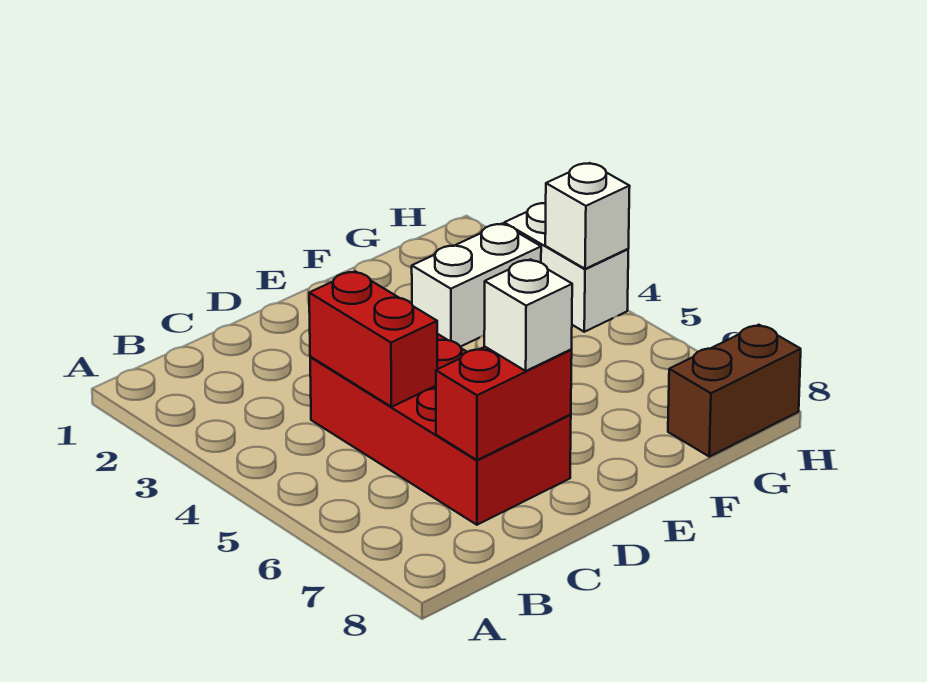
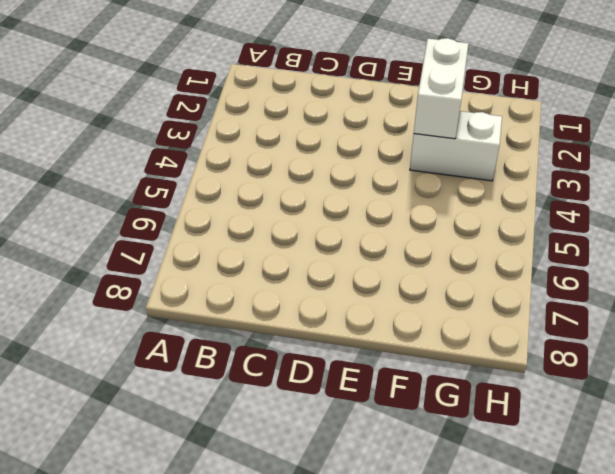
white 1x2 brick [414,38,469,139] -> white 1x2 brick moved to [504,203,628,332]
none -> red 2x4 brick [310,334,571,525]
none -> brown 1x2 brick [668,325,801,457]

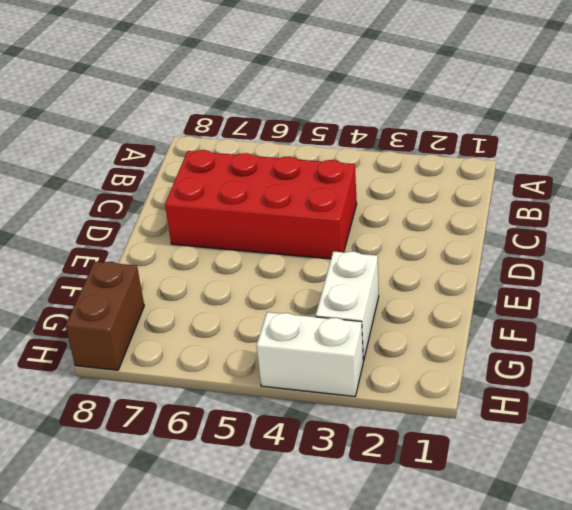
none -> red 1x2 brick [309,271,437,407]
none -> red 1x2 brick [436,347,572,460]

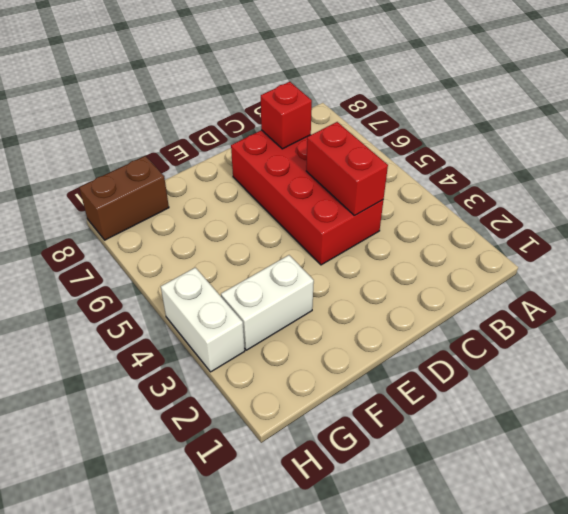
red 1x1 brick [261,82,312,149] -> red 1x2 brick [436,347,572,460]
none -> white 1x1 brick [545,163,630,269]
none -> white 1x1 brick [484,259,572,371]

